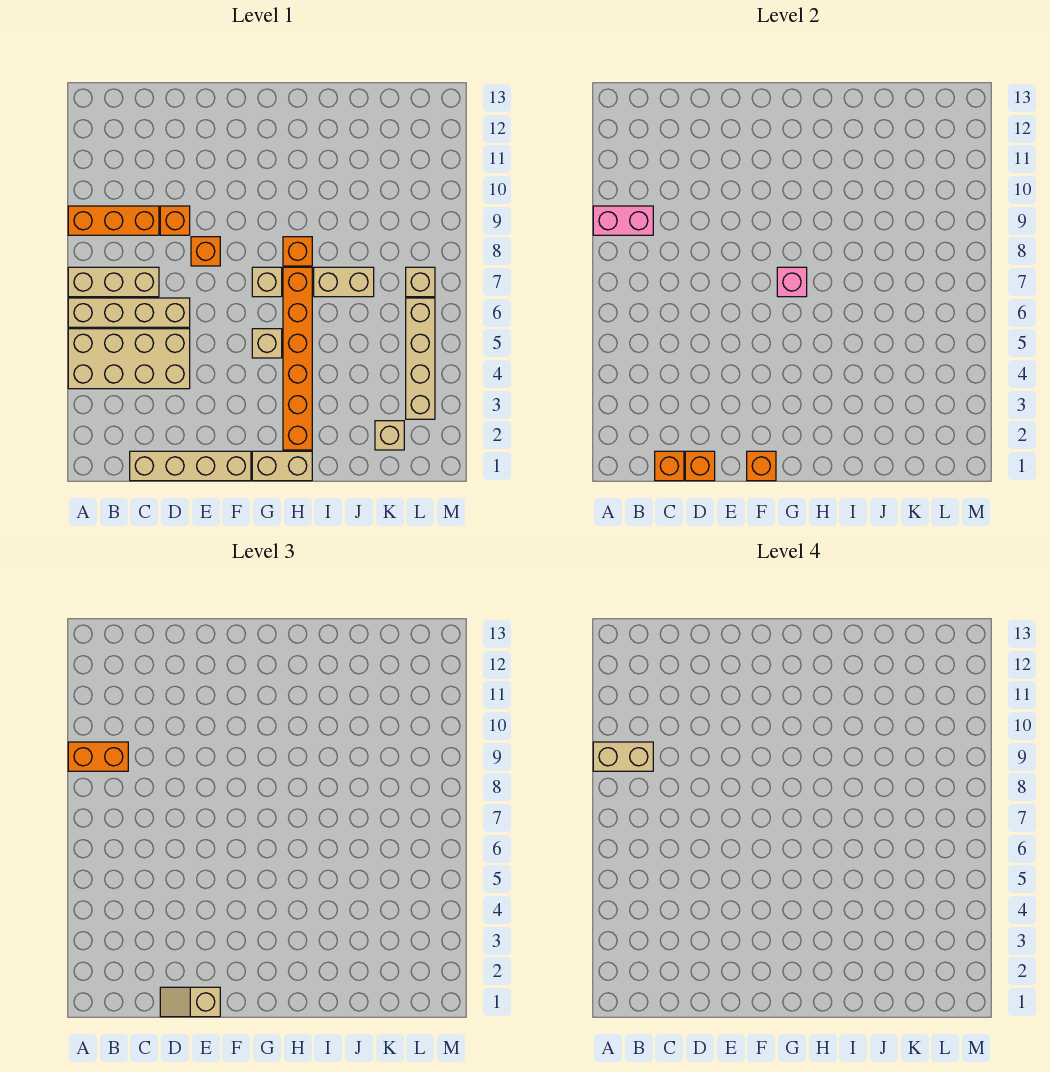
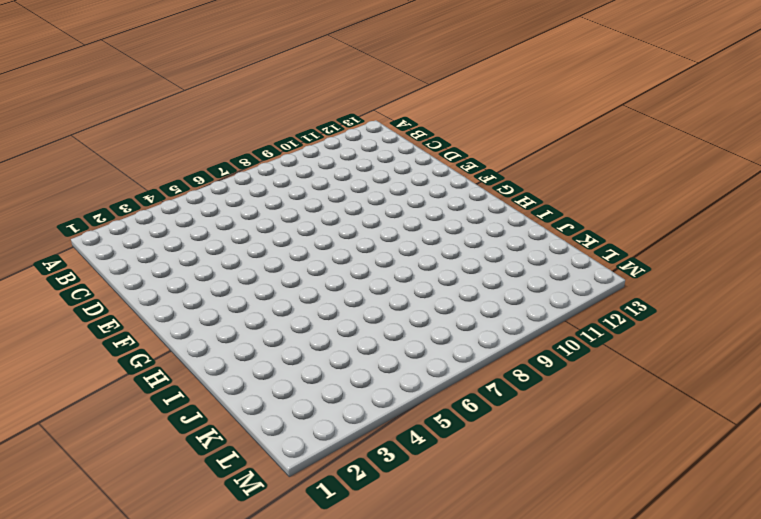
none -> tan 2x4 brick [68,329,190,389]
none -> tan 1x4 brick [68,298,190,327]
none -> tan 1x3 brick [68,267,159,297]

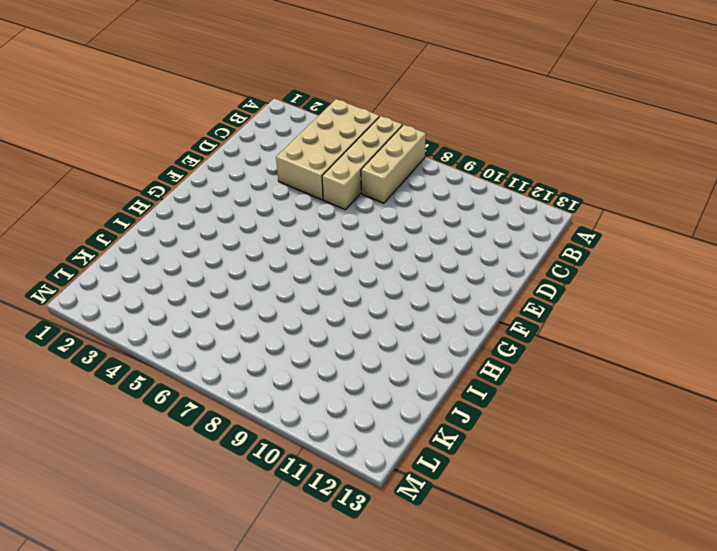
none -> orange 1x3 brick [68,206,159,235]
none -> tan 1x4 brick [130,451,251,481]
none -> orange 1x1 brick [160,206,190,235]

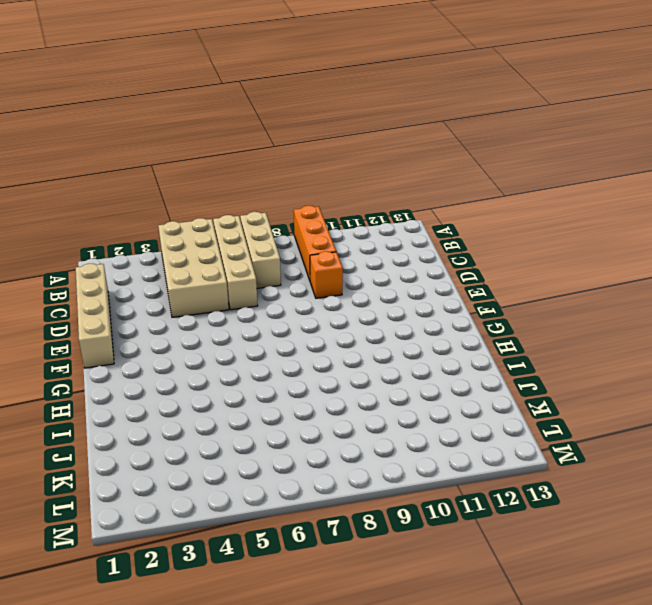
none -> orange 1x1 brick [191,237,220,266]
none -> tan 1x2 brick [252,451,312,481]
none -> tan 1x1 brick [252,329,282,358]

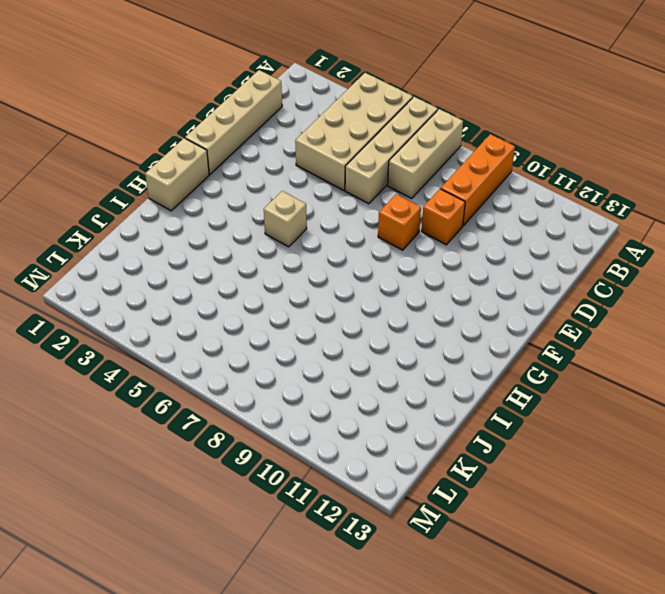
none -> tan 1x1 brick [252,267,282,297]
none -> orange 1x6 brick [283,267,312,450]
none -> orange 1x1 brick [283,237,312,266]

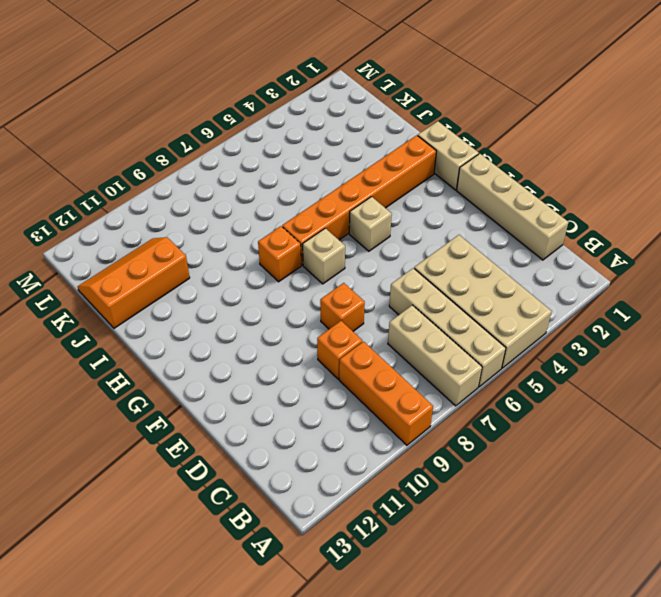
orange 2x3 slope [78,237,190,328] -> none
none -> tan 1x2 brick [314,267,374,297]
none -> tan 1x1 brick [375,421,404,450]
none -> tan 1x4 brick [406,298,435,419]

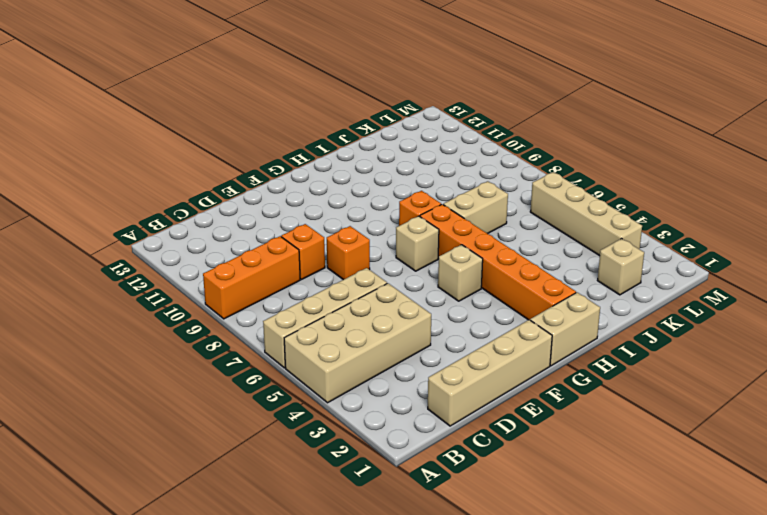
none -> tan 1x3 brick [68,267,159,297]
none -> tan 1x1 brick [406,267,435,297]
none -> pink 1x2 brick [593,206,653,235]

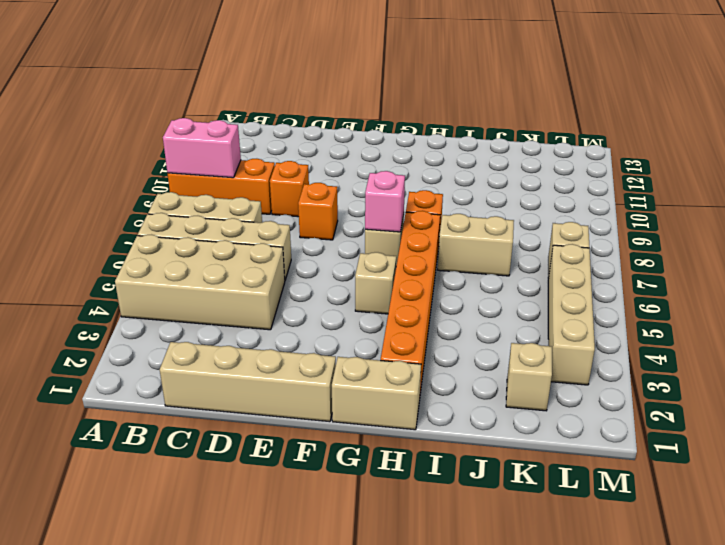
none -> orange 1x1 brick [655,451,684,481]
none -> orange 1x1 brick [685,451,715,481]
none -> orange 1x1 brick [747,451,776,481]

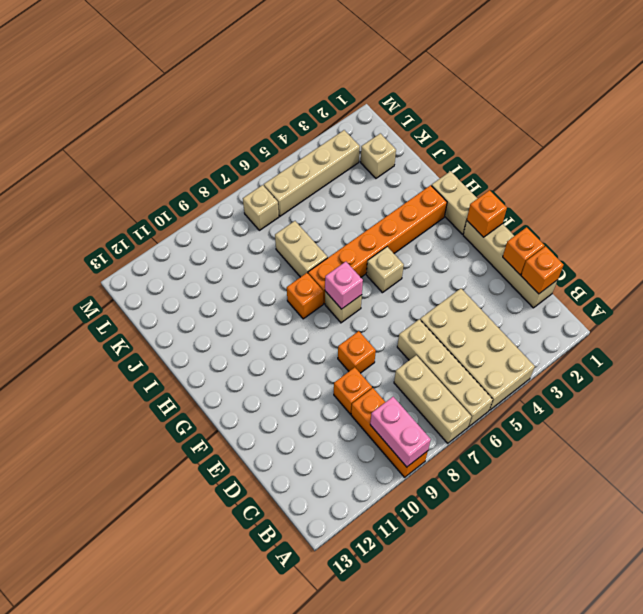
none -> orange 1x2 brick [68,742,128,771]
none -> tan 1x2 slope [160,987,220,1017]
none -> tan 1x2 brick [593,742,653,771]

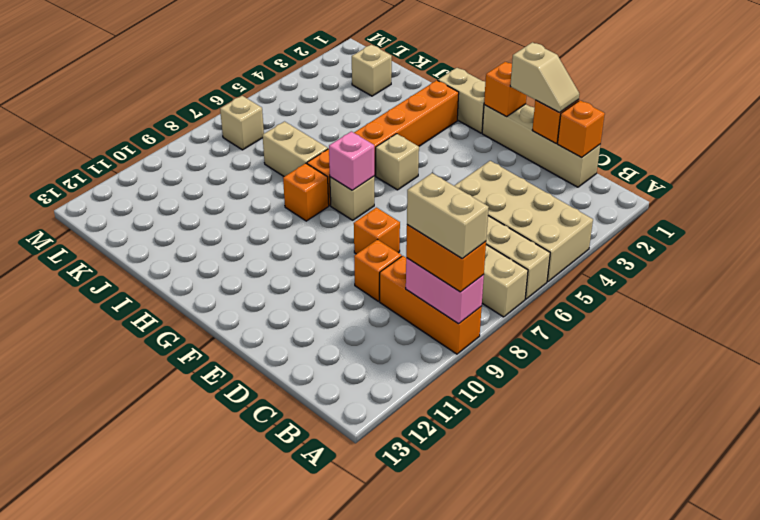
none -> tan 1x4 brick [406,298,435,419]

